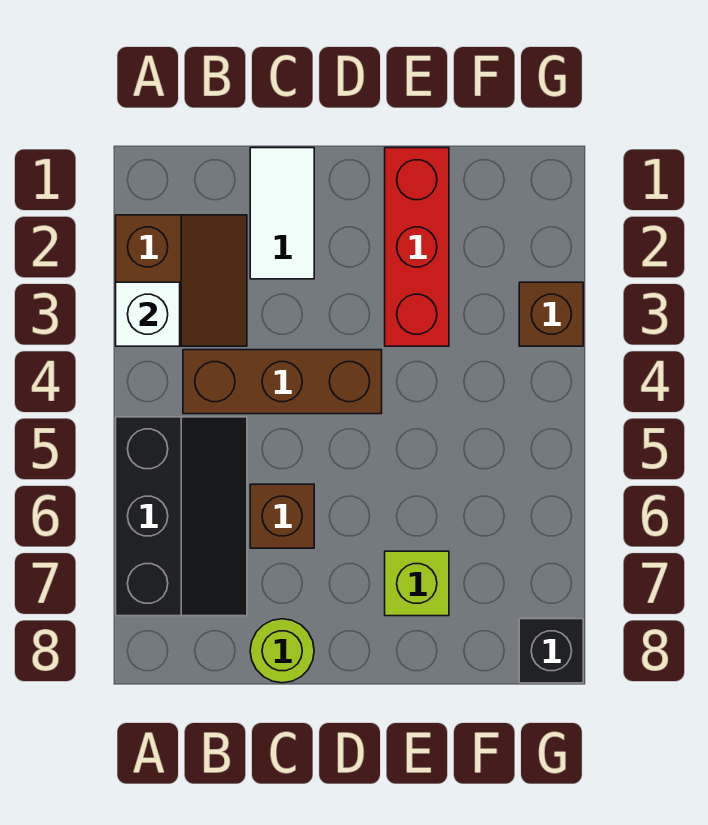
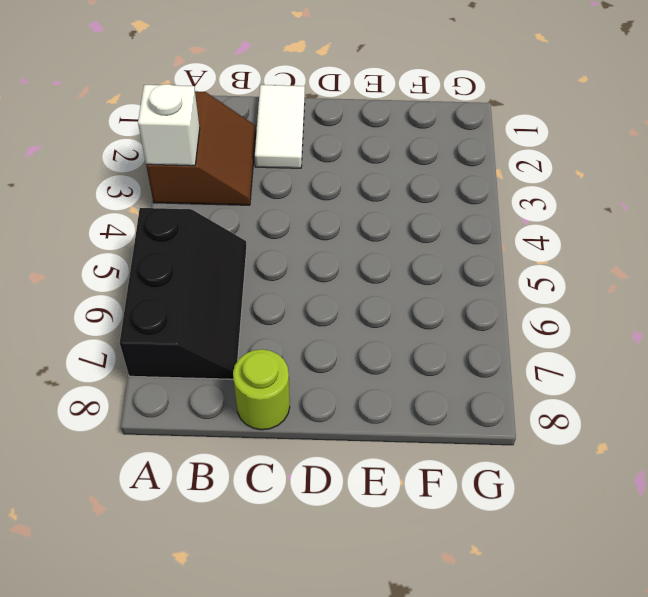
none -> brown 1x3 brick [183,350,382,414]
none -> brown 1x1 brick [250,484,314,548]

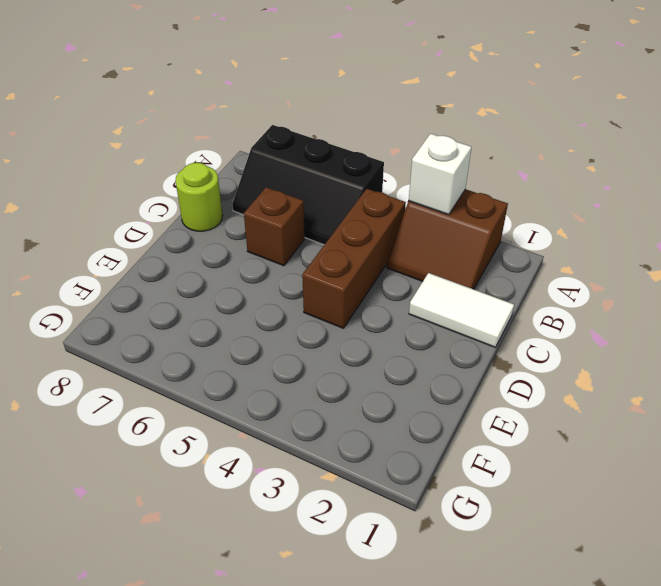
none -> red 1x3 brick [385,148,449,346]
none -> lime 1x1 brick [385,551,449,616]

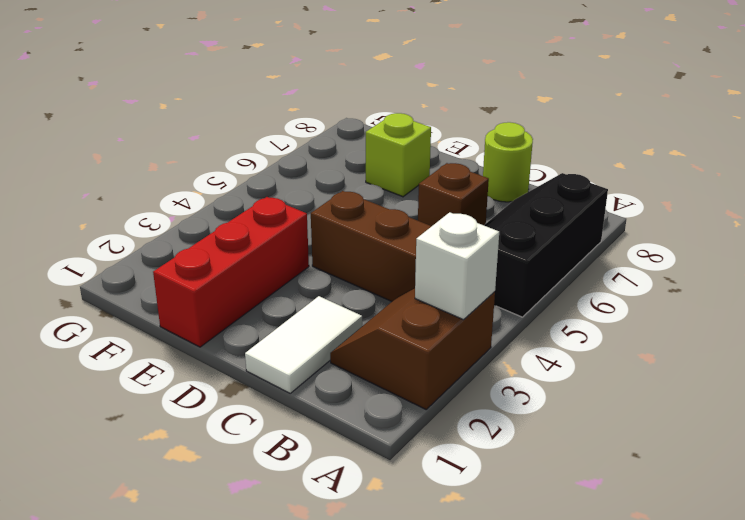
none -> brown 1x1 brick [519,282,583,346]
none -> black 1x1 brick [519,619,583,683]

